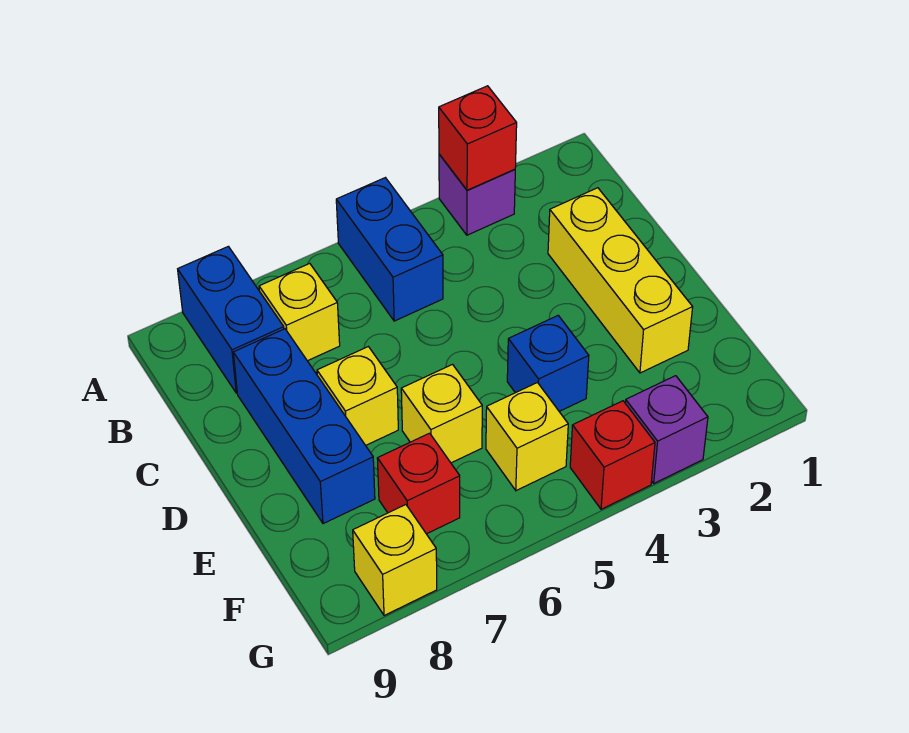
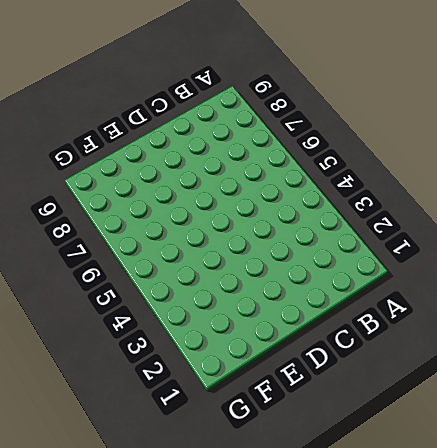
none -> purple 1x1 brick [439,154,515,235]
none -> blue 1x2 brick [336,178,443,321]
none -> blue 1x2 brick [178,246,284,393]

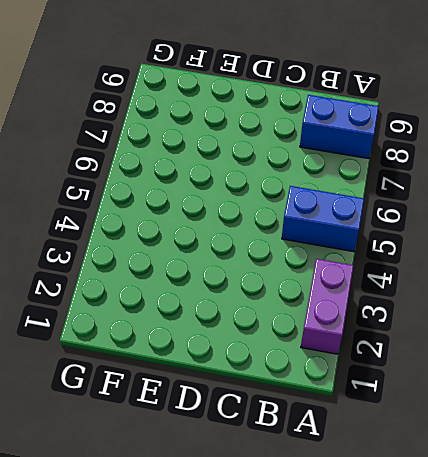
purple 1x2 brick [301,259,353,354] -> purple 1x1 brick [439,154,515,235]
none -> yellow 1x1 brick [259,263,340,361]
none -> yellow 1x3 brick [548,188,693,373]
none -> blue 1x3 brick [233,329,375,524]

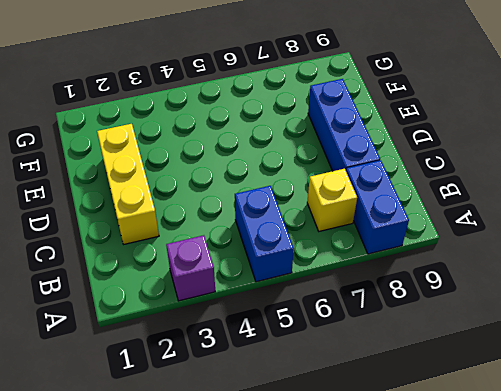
none -> yellow 1x1 brick [317,347,398,445]
none -> blue 1x1 brick [507,316,589,411]
none -> yellow 1x1 brick [401,365,482,463]

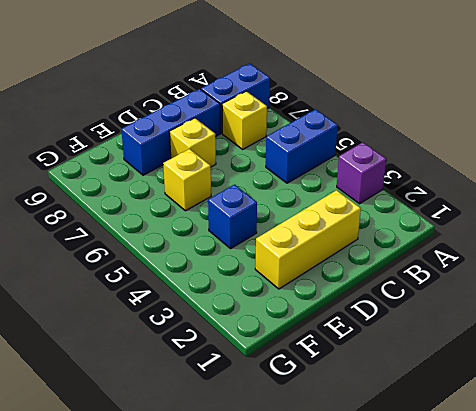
none -> yellow 1x1 brick [486,383,568,491]
none -> red 1x1 brick [377,433,460,534]
none -> purple 1x1 brick [625,376,708,483]

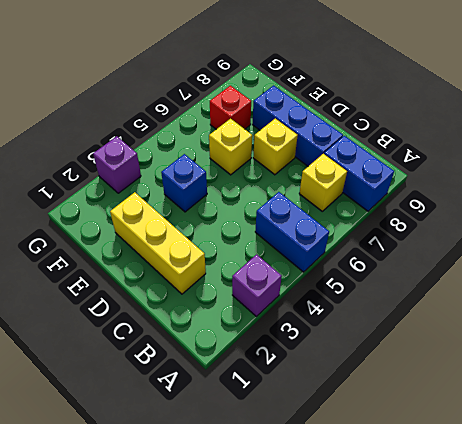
none -> yellow 1x1 brick [486,383,568,491]
none -> red 1x1 brick [570,401,655,509]
none -> yellow 1x1 brick [353,505,437,616]

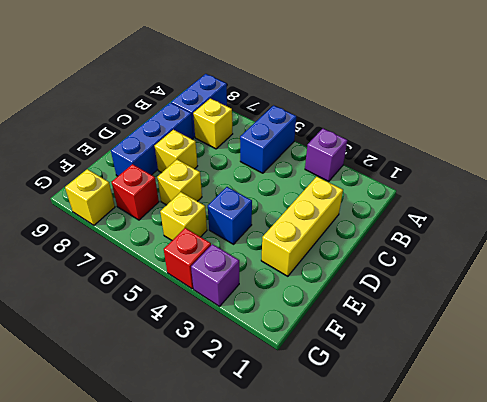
none -> red 1x1 brick [439,86,517,190]

